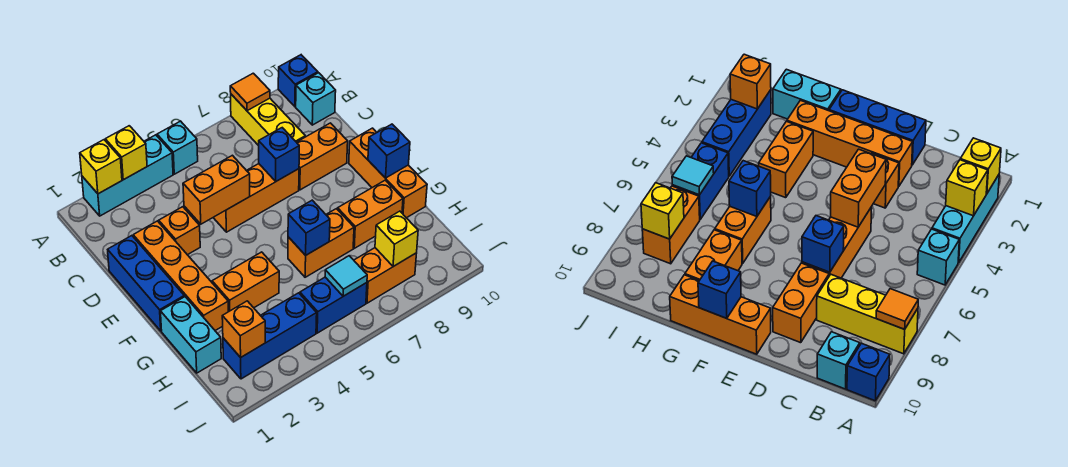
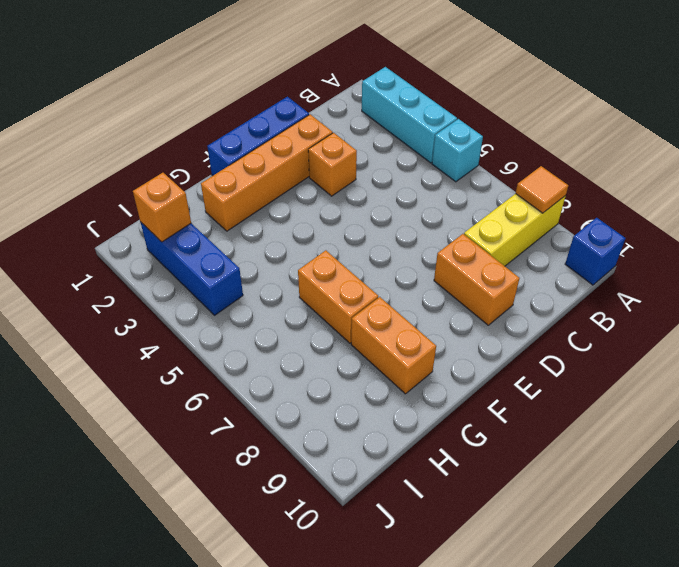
none -> cyan 1x1 brick [296,73,336,125]
none -> orange 1x3 brick [213,164,299,232]
none -> orange 1x3 brick [349,128,427,218]

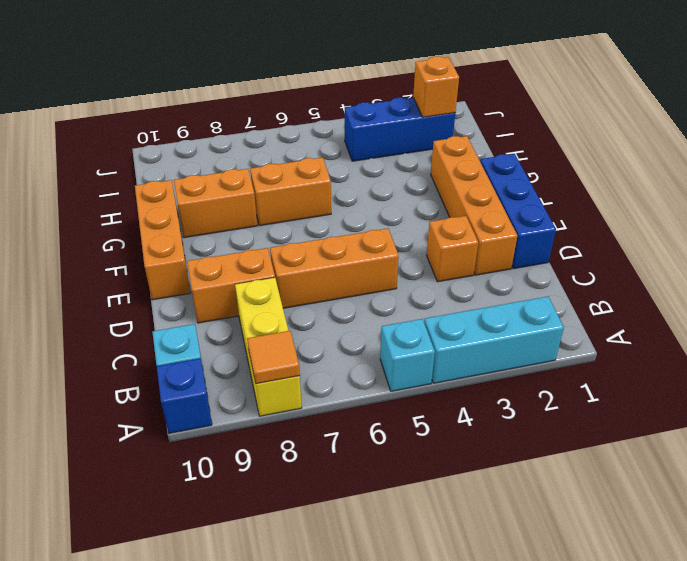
none -> cyan 1x2 brick [160,297,221,373]
none -> orange 1x2 brick [212,252,279,312]
none -> blue 1x2 brick [300,277,367,333]

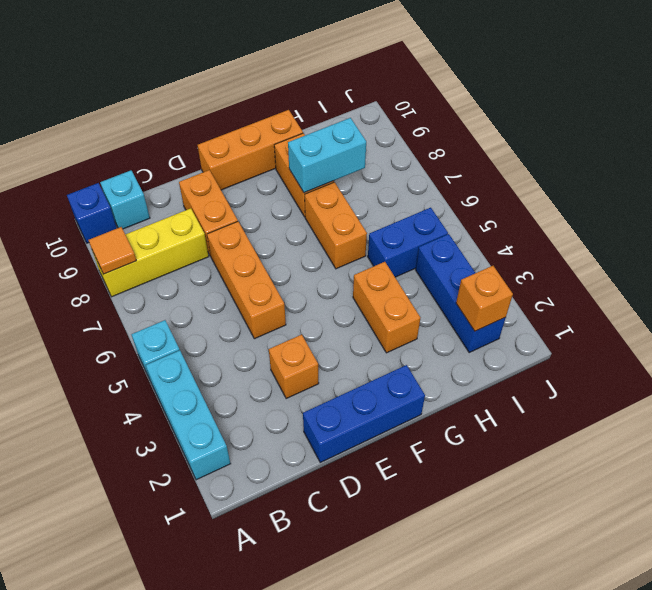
cyan 1x2 brick [288,118,366,193] -> cyan 1x2 brick moved to [160,297,221,373]
blue 1x2 brick [368,208,448,277] -> blue 1x2 brick turned to [300,277,367,333]
none -> orange 1x4 brick [133,221,228,331]
none -> orange 1x2 brick [354,248,417,303]
none -> yellow 1x1 brick [80,140,122,194]

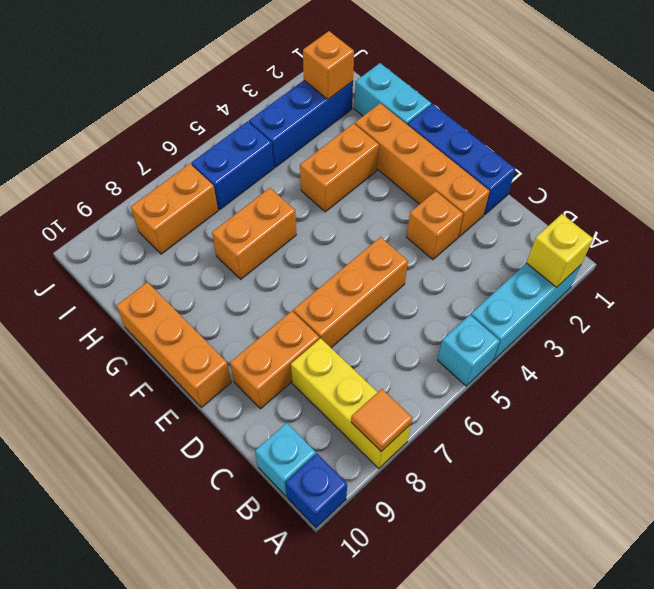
none -> orange 1x2 brick [338,180,403,248]
none -> yellow 1x1 brick [105,126,147,180]
none -> orange 1x2 brick [183,155,250,224]

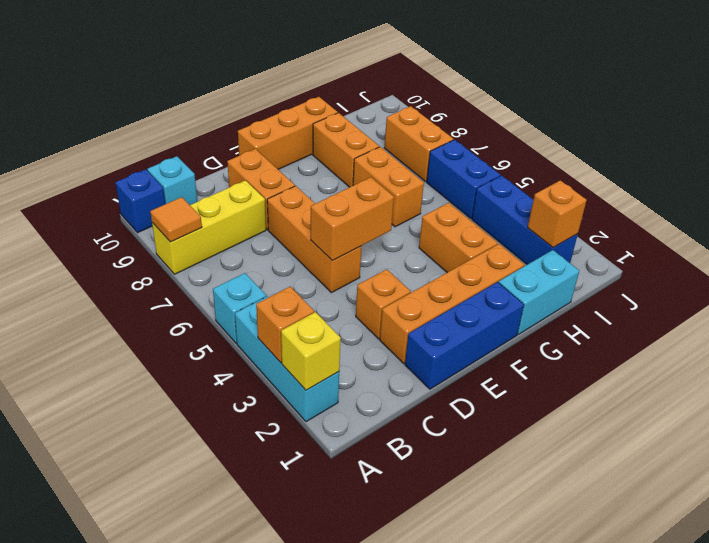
orange 1x1 brick [256,287,314,363] -> yellow 1x1 brick [105,126,147,180]
orange 1x2 brick [311,177,394,261] -> orange 1x2 brick turned to [183,155,250,224]
none -> blue 1x1 brick [259,128,299,181]
none -> blue 1x1 brick [368,124,410,178]
none -> blue 1x1 brick [288,200,330,255]

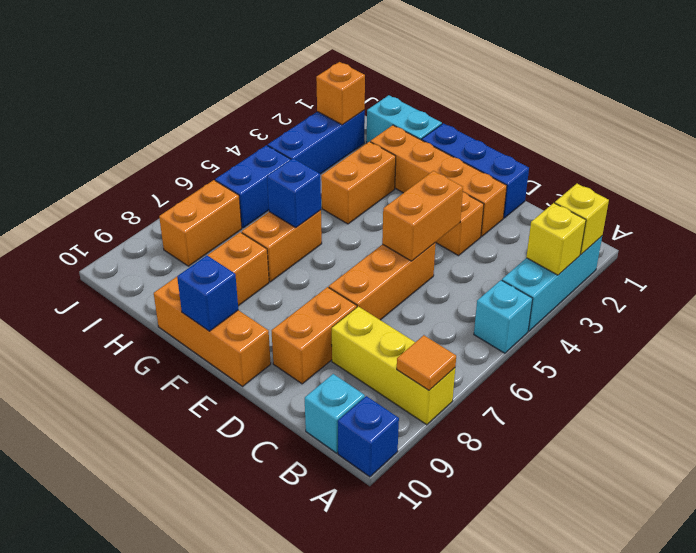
none -> blue 1x1 brick [259,128,299,181]
none -> cyan 1x1 tile [325,256,367,296]
none -> yellow 1x1 brick [375,211,418,267]

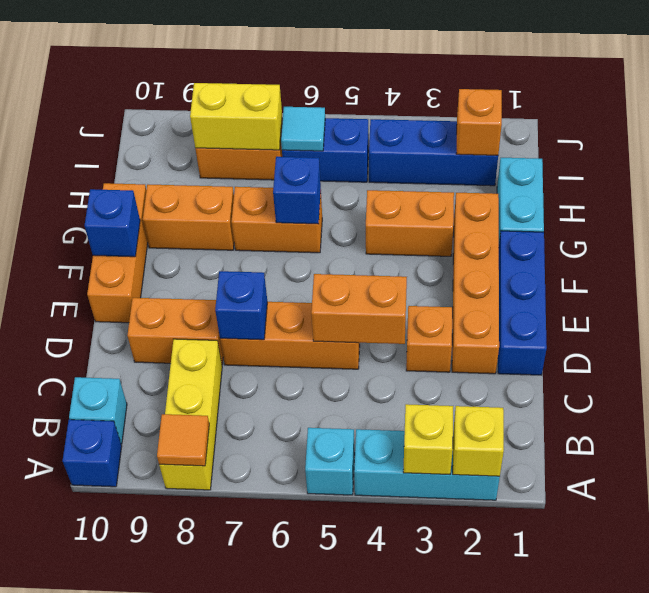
yellow 1x2 brick [190,83,282,150] -> yellow 1x1 brick [375,211,418,267]

